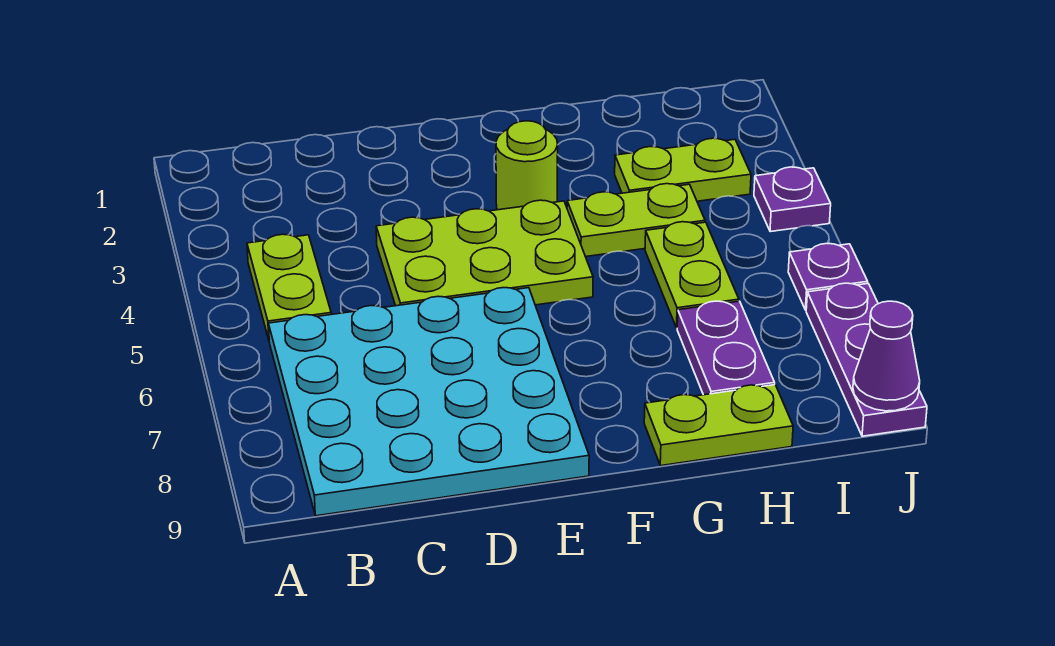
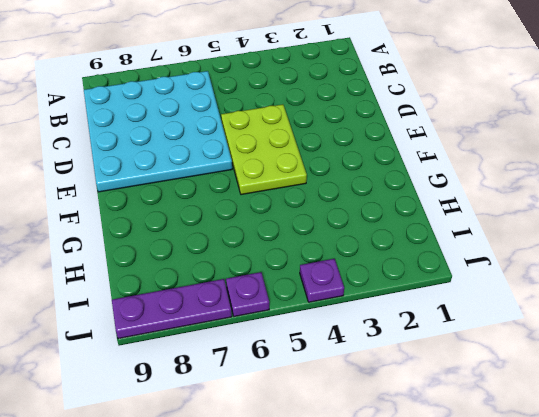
none -> lime 1x2 plate [247,234,331,340]
none -> lime 1x1 round brick [496,121,558,210]
none -> lime 1x2 plate [567,184,705,257]

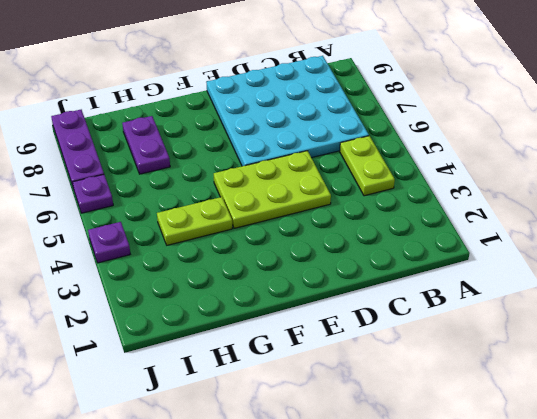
none -> lime 1x1 round brick [496,121,558,210]
none -> lime 1x2 plate [644,385,793,466]
none -> lime 1x2 plate [615,138,751,201]

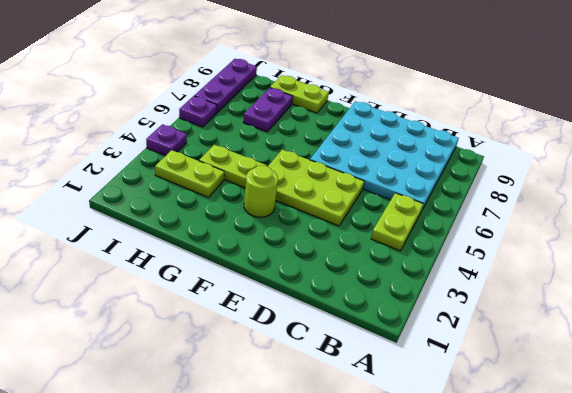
none -> lime 1x2 plate [645,222,739,328]
none -> purple 1x1 cone [853,301,920,411]

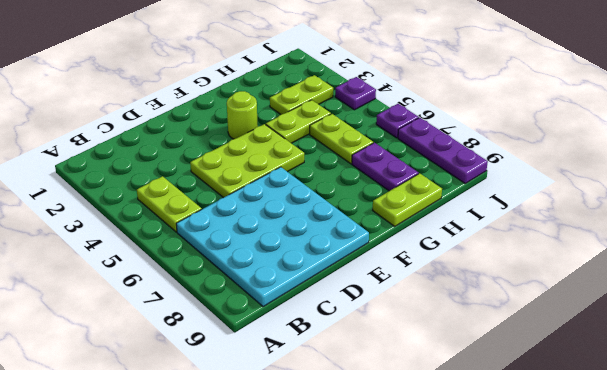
none -> purple 1x1 cone [853,301,920,411]

